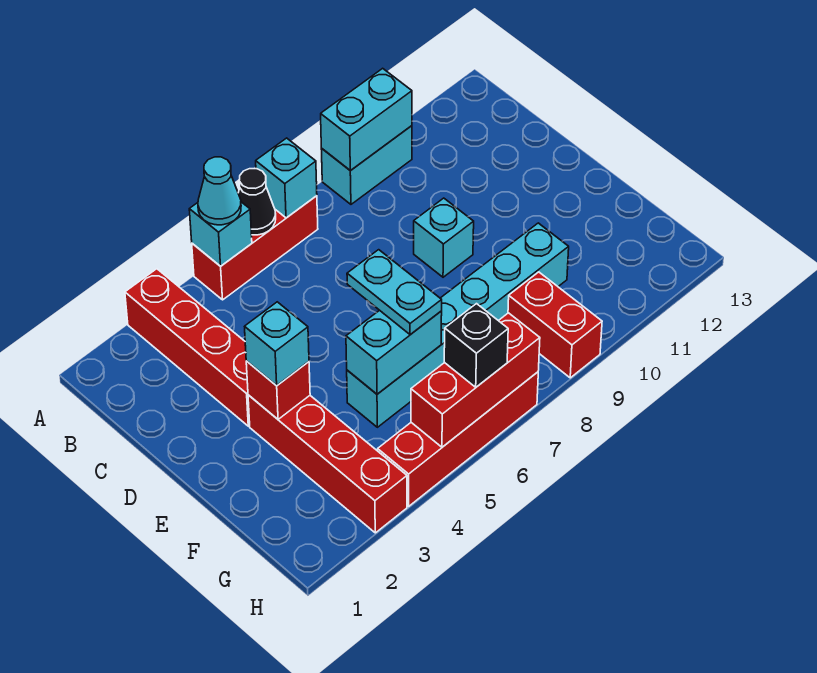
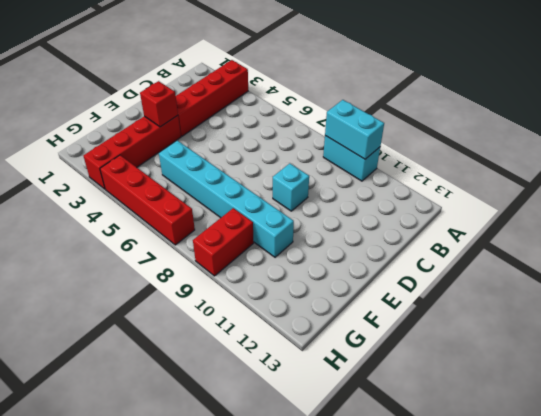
none -> red 1x3 brick [192,196,318,300]
none -> cyan 1x1 brick [189,202,252,266]
none -> black 1x1 cone [238,169,276,235]

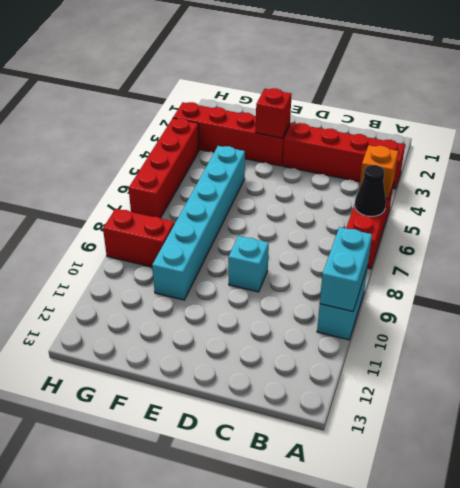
orange 1x1 brick [359,145,399,199] -> cyan 1x1 brick [189,202,252,266]
none -> cyan 1x1 brick [256,138,317,218]
none -> cyan 1x2 brick [346,310,442,394]
none -> red 1x3 brick [411,313,540,447]

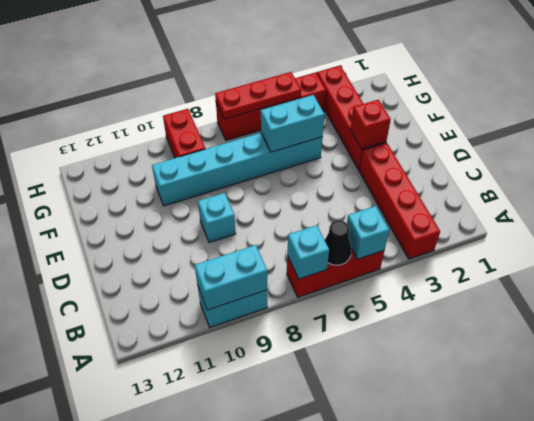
red 1x3 plate [215,72,301,119] -> red 1x3 brick [411,313,540,447]
none -> cyan 1x1 cone [198,157,241,225]
none -> cyan 1x1 brick [245,302,309,386]
none -> cyan 1x2 plate [347,250,442,335]

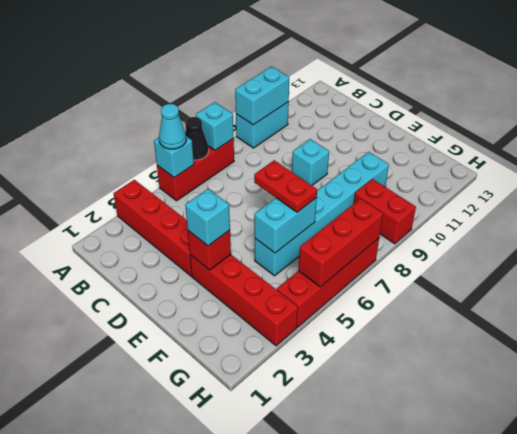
red 1x2 plate [254,160,317,212] -> cyan 1x2 plate [347,250,442,335]
none -> black 1x1 brick [444,304,508,387]

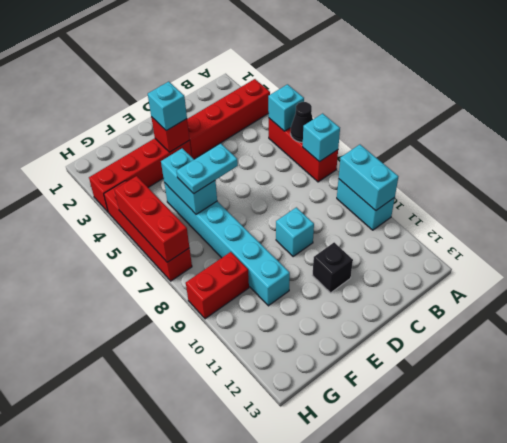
black 1x1 brick [312,242,353,293] -> black 1x1 brick moved to [444,304,508,387]
none -> cyan 1x1 cone [198,157,241,225]

